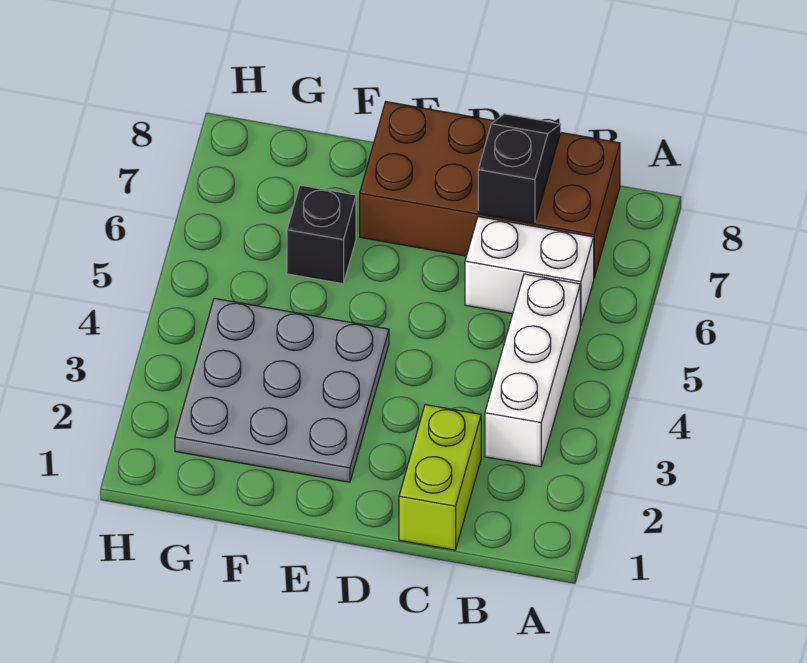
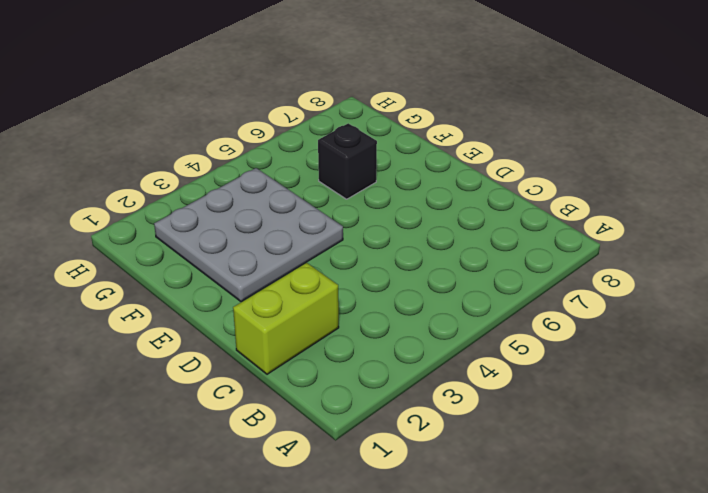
none -> white 1x3 brick [485,274,580,467]
none -> white 1x2 brick [465,217,594,326]

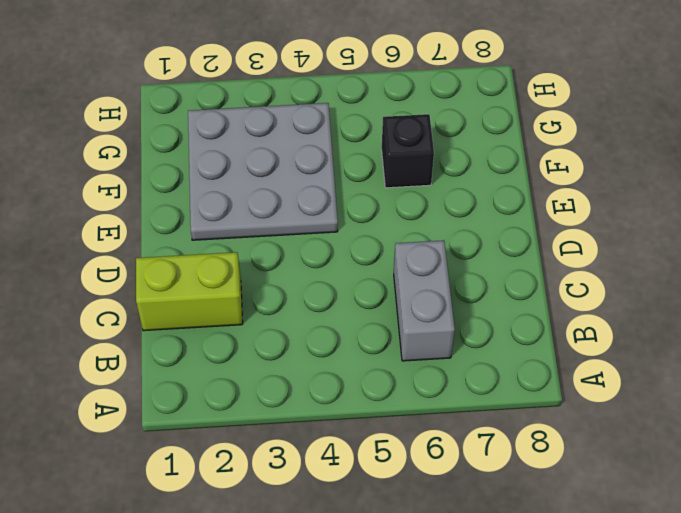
grey 1x2 brick [394,240,455,361] -> white 1x2 brick [465,217,594,326]
none -> white 1x3 brick [485,274,580,467]
none -> brown 2x4 brick [360,102,620,277]

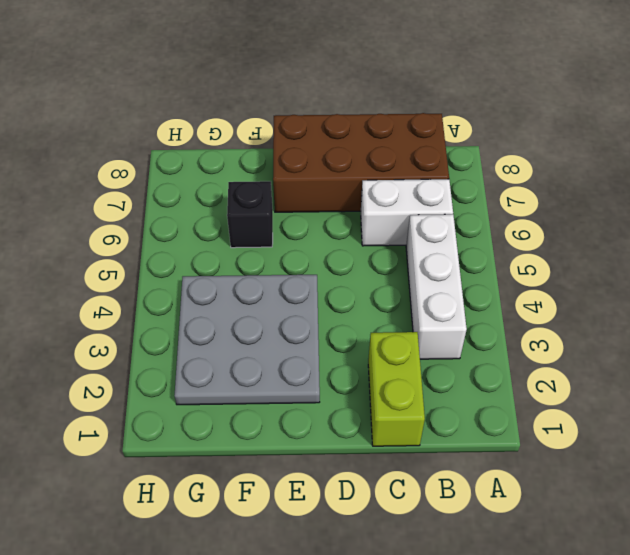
none -> black 1x2 slope [478,114,561,224]

